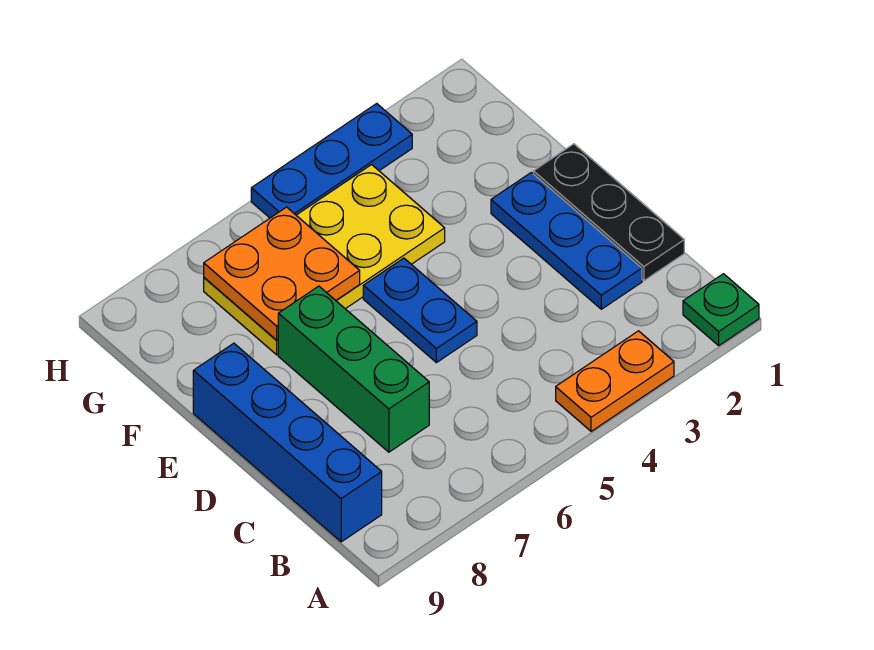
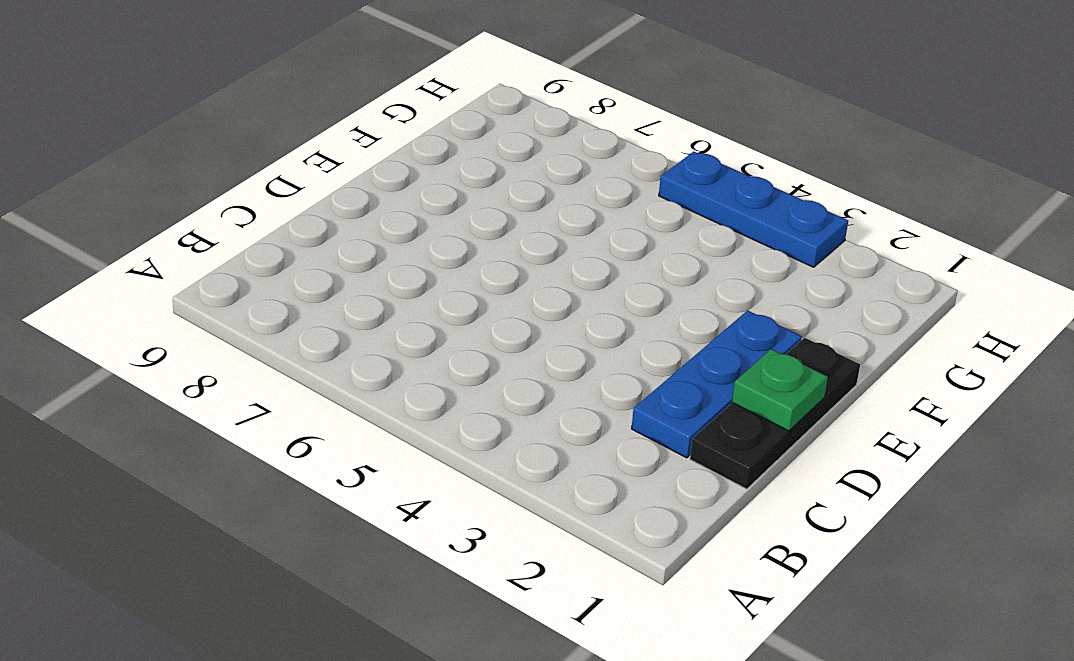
green 1x1 plate [732,349,828,431] -> green 1x1 plate moved to [683,274,759,345]
none -> orange 1x2 plate [556,331,674,431]
none -> blue 1x4 brick [193,343,382,542]

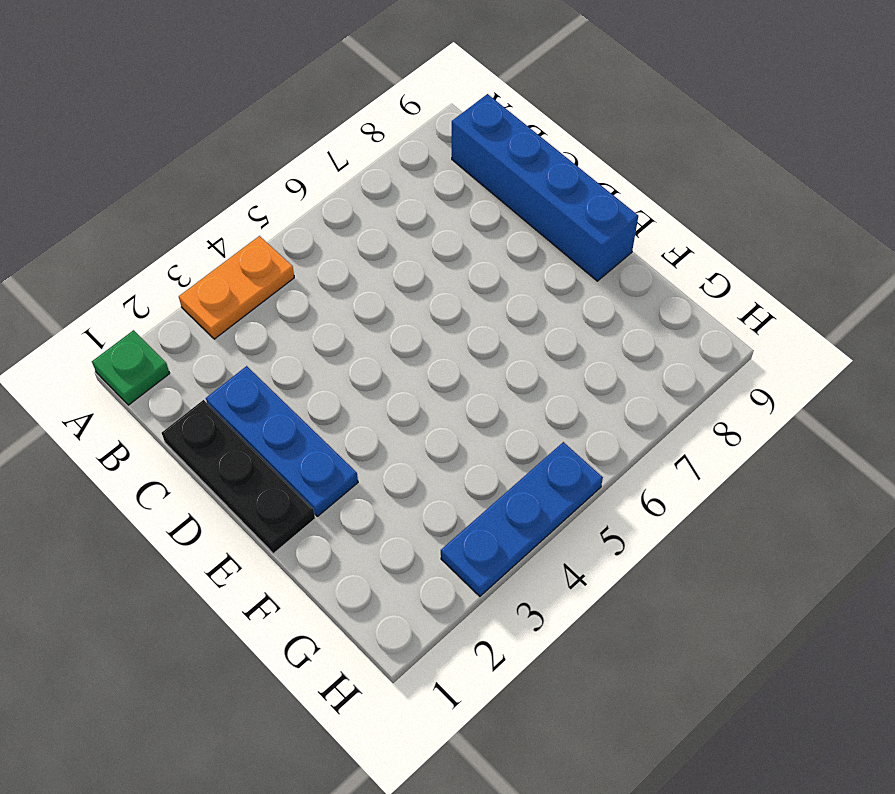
none -> green 1x3 brick [278,286,429,452]
none -> blue 1x2 plate [363,258,477,363]

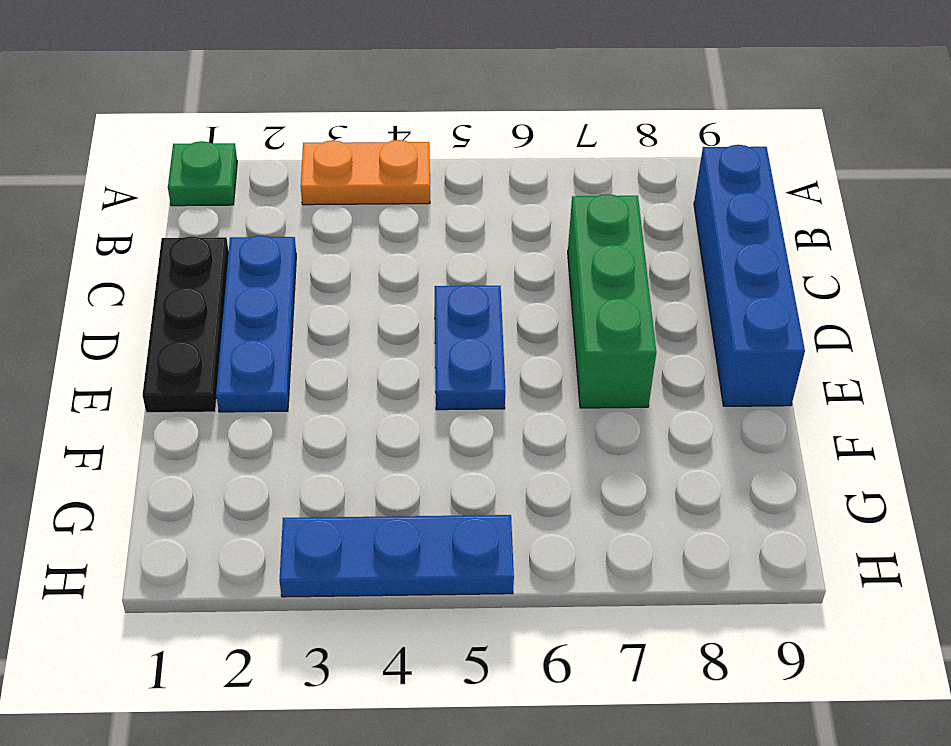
none -> yellow 2x4 plate [204,165,445,355]
none -> orange 2x2 plate [204,207,360,340]

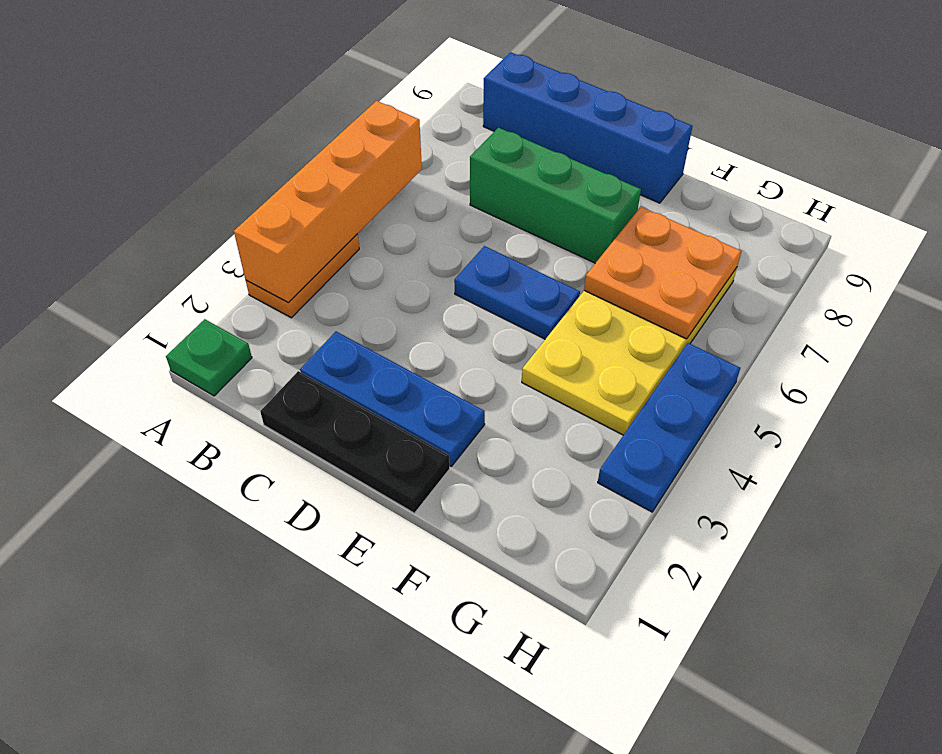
orange 1x4 brick [234,101,422,302] -> none

